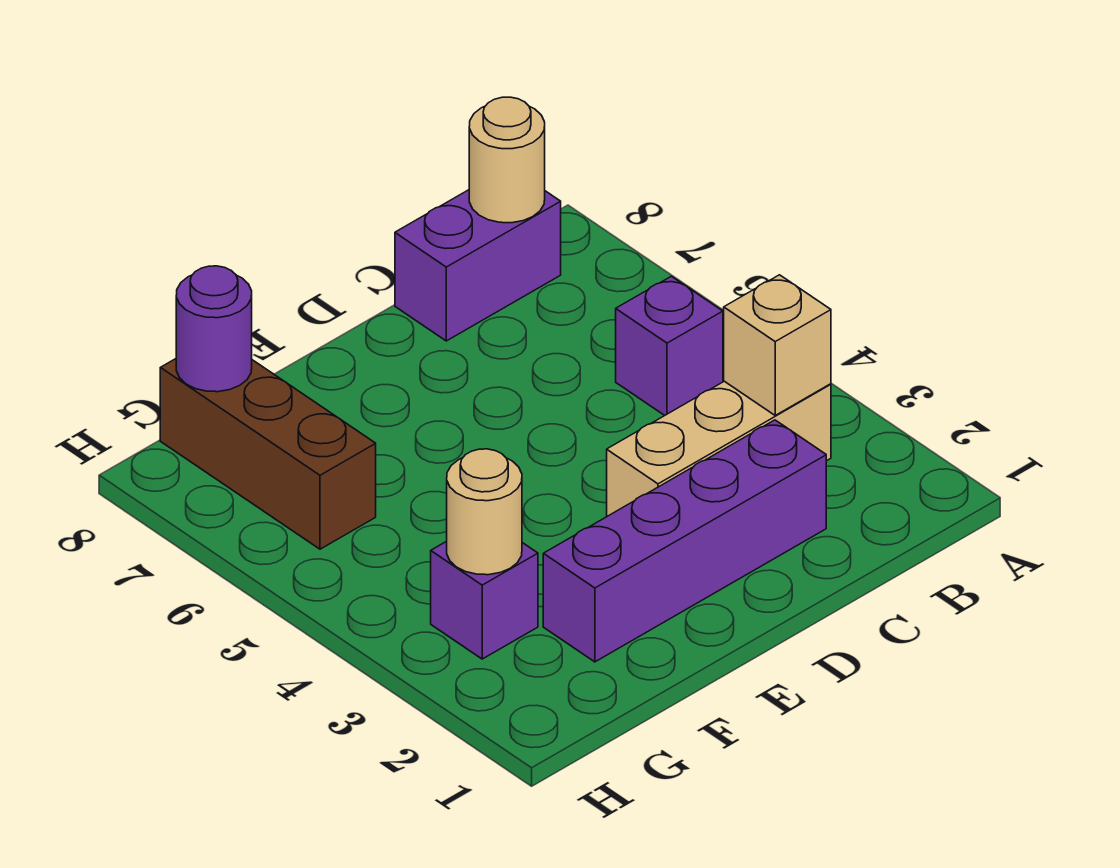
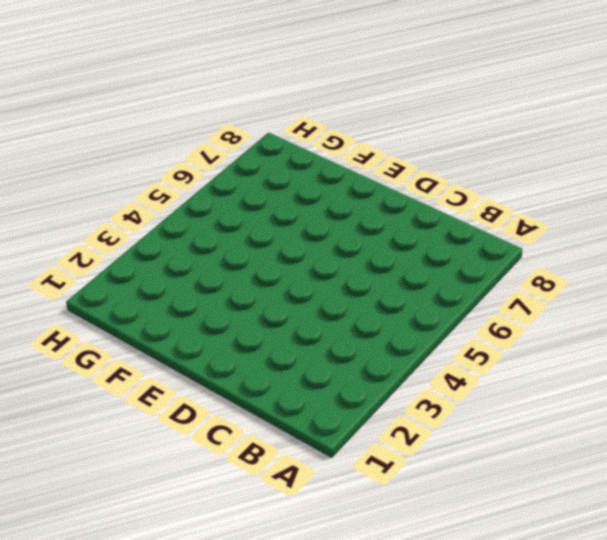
none -> tan 1x3 brick [607,381,831,516]
none -> purple 1x1 brick [616,276,723,416]

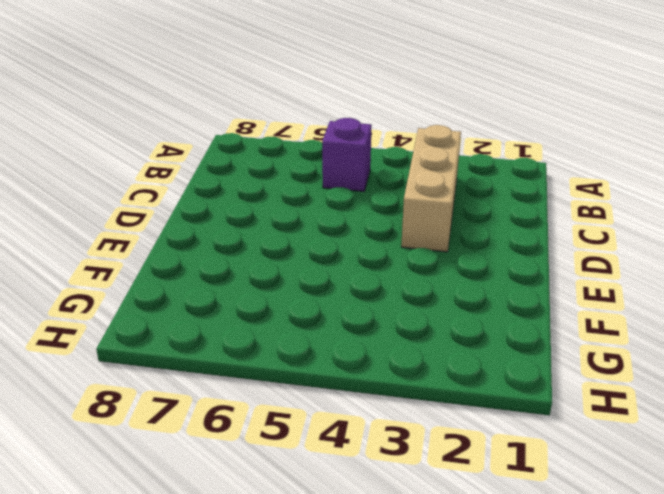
none -> purple 1x2 brick [395,190,561,341]
none -> purple 1x4 brick [543,420,826,662]

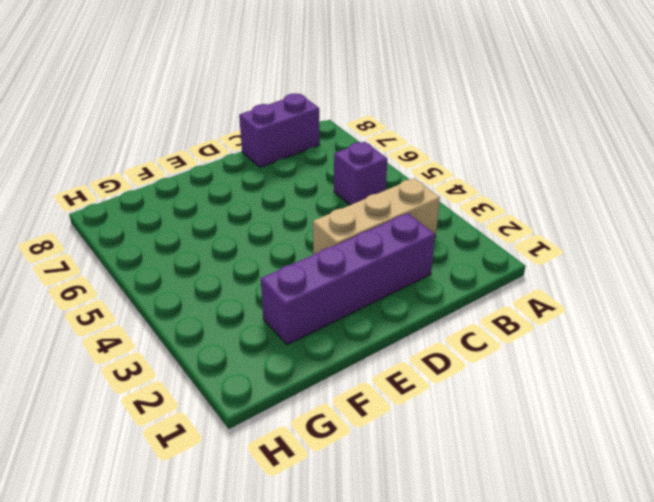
none -> purple 1x1 brick [431,541,538,659]
none -> brown 1x3 brick [160,359,376,549]

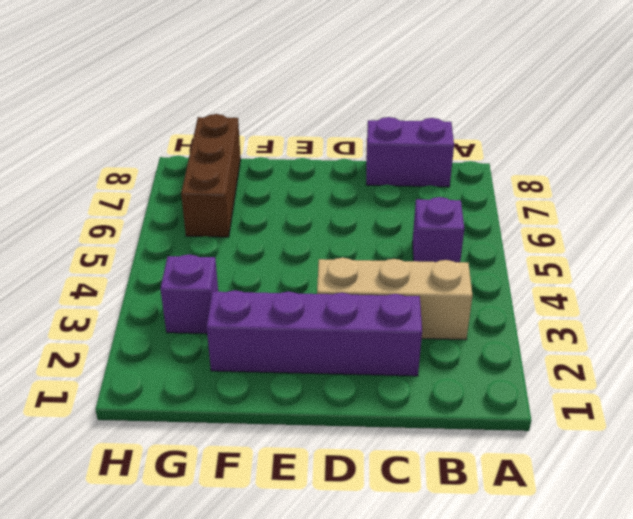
none -> tan 1x1 brick [724,275,831,415]
none -> tan 1x1 round brick [469,97,545,223]

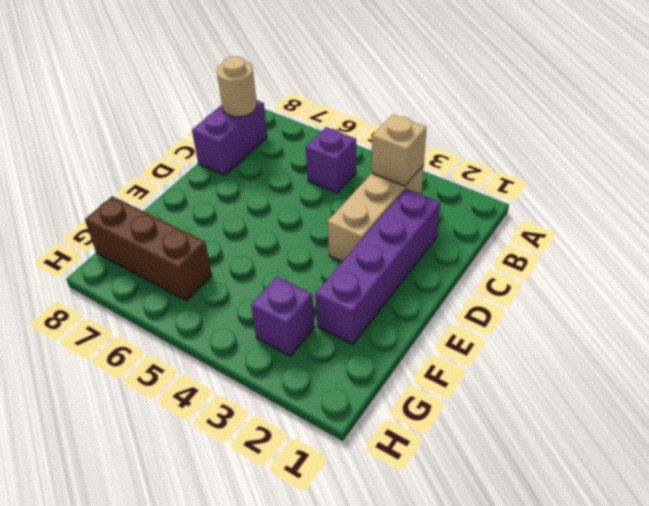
none -> tan 1x1 round brick [447,449,522,575]
none -> purple 1x1 round brick [176,266,252,392]

